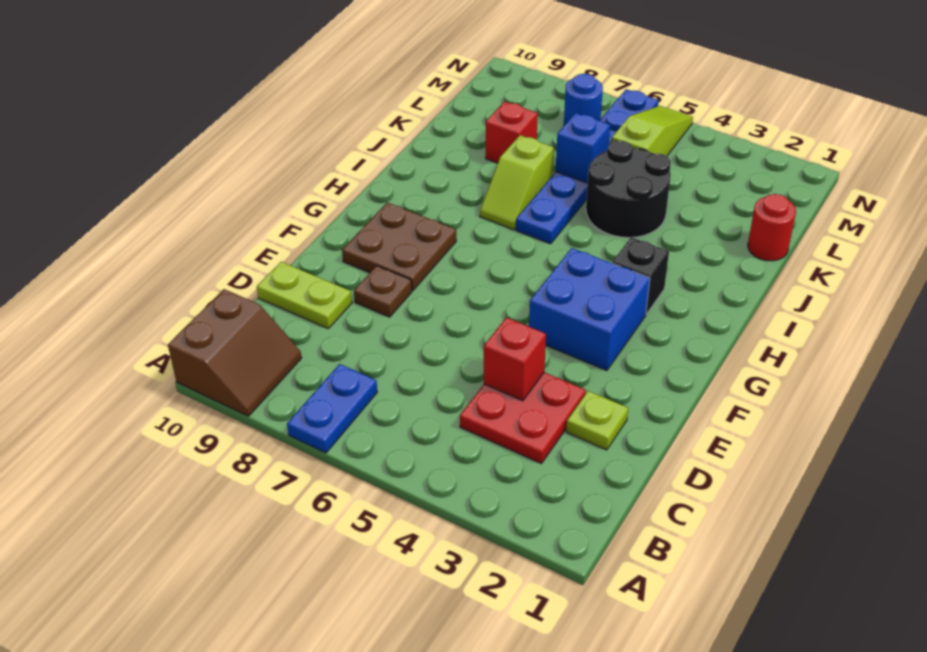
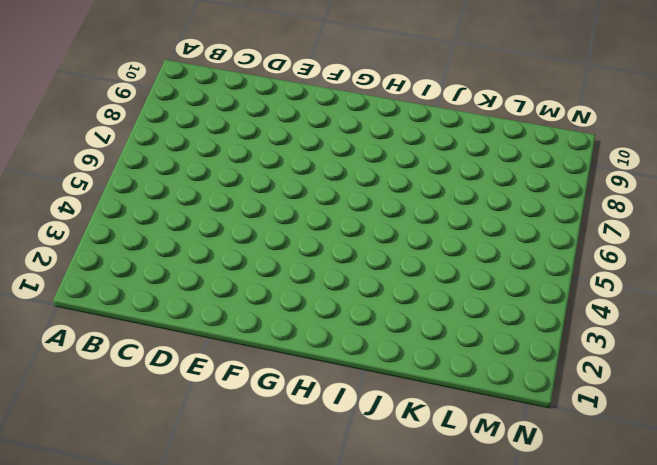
none -> blue 1x2 plate [287,364,377,453]
none -> brown 2x2 slope [168,289,301,416]
none -> red 2x2 plate [460,372,586,464]

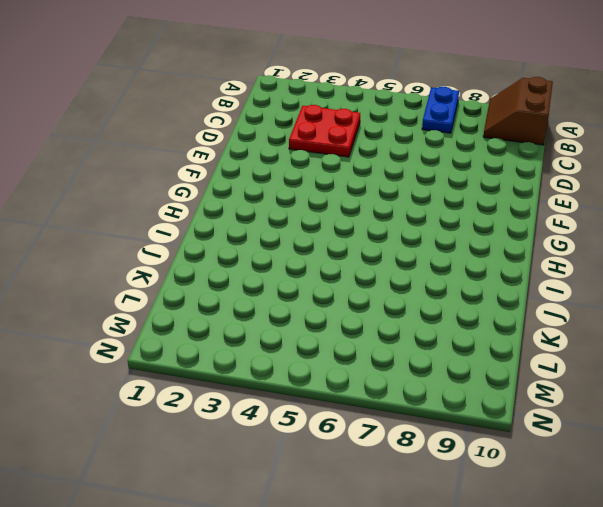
none -> lime 1x1 plate [566,391,628,450]
none -> lime 1x2 plate [257,262,352,328]
none -> brown 1x1 plate [354,266,412,317]

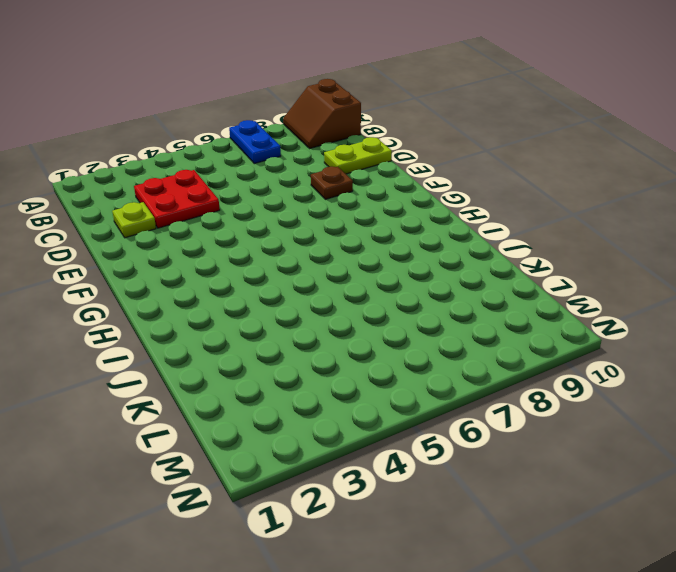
none -> blue 2x2 brick [529,248,650,370]
none -> brown 2x2 plate [342,203,456,290]
none -> black 1x1 brick [612,237,669,314]

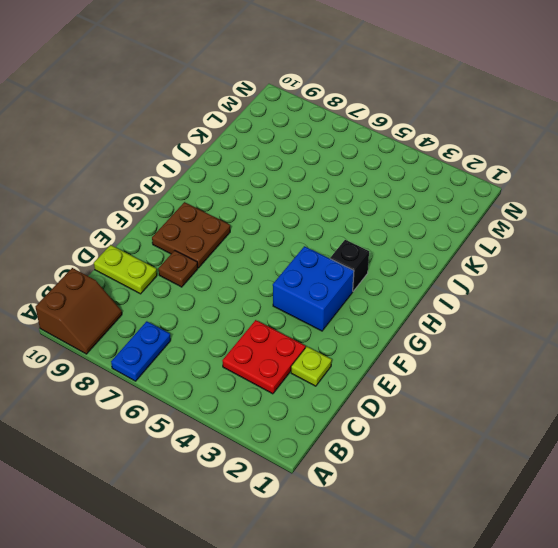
none -> blue 1x6 plate [516,89,659,244]
none -> lime 1x2 slope [480,135,554,230]
none -> black 2x2 round brick [586,140,671,238]

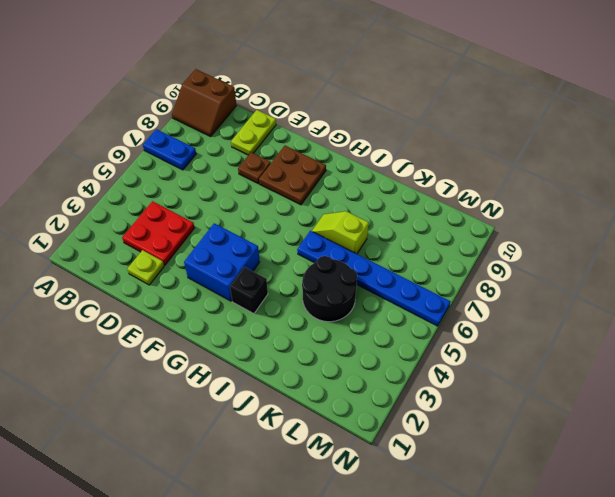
none -> red 1x1 round brick [748,194,796,261]
none -> red 1x1 brick [486,102,538,163]
none -> lime 1x3 slope [612,106,693,156]

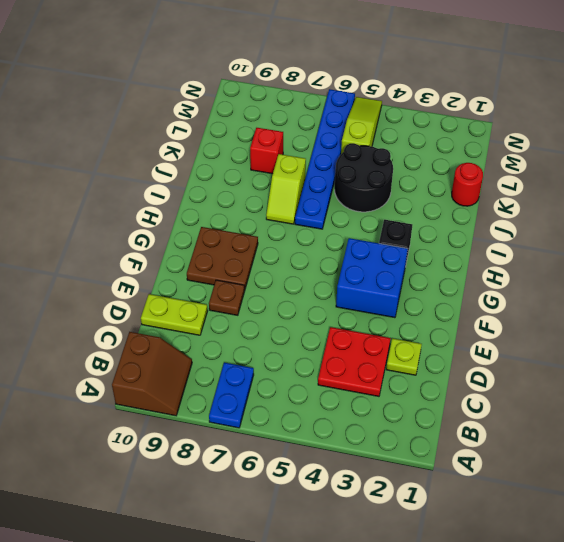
none -> blue 1x1 round brick [564,74,603,125]
none -> red 1x1 brick [484,318,546,401]
none -> blue 1x1 brick [556,113,610,183]

